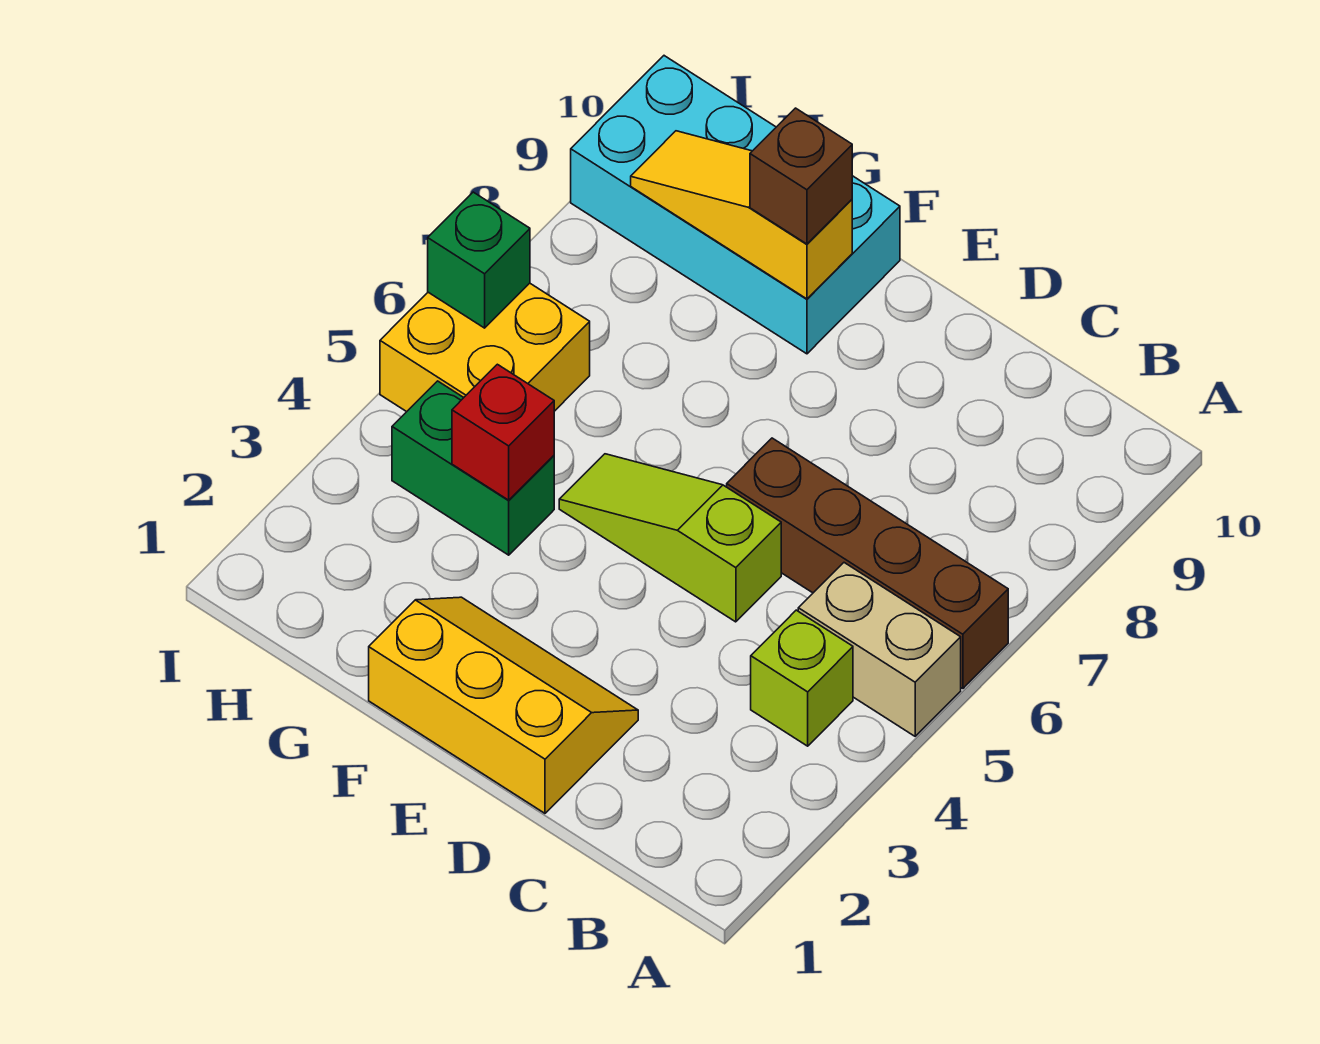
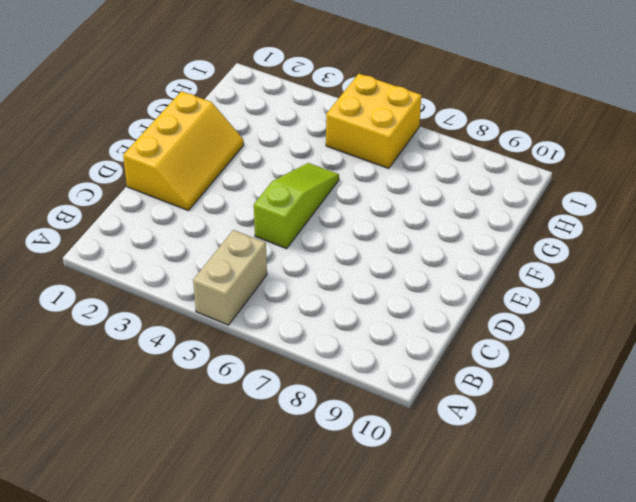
none -> brown 1x4 brick [727,438,1008,689]
none -> lime 1x1 brick [751,610,853,746]
none -> cyan 2x4 brick [571,56,900,354]

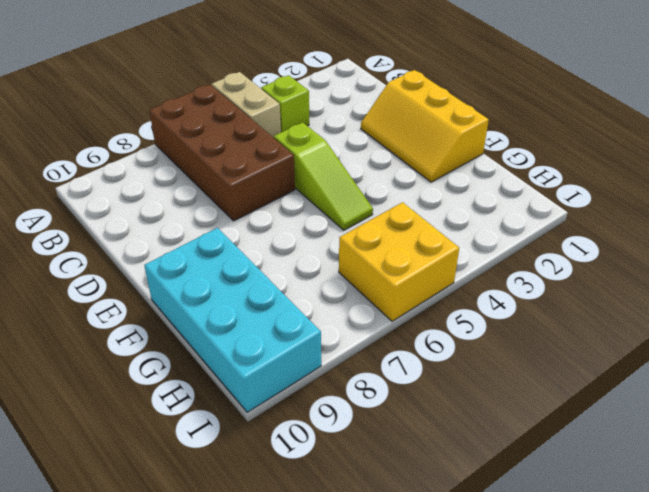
brown 2x4 brick [149,84,295,221] -> brown 1x4 brick [727,438,1008,689]
none -> green 1x2 brick [392,381,554,555]
none -> yellow 1x3 slope [631,131,852,299]
none -> red 1x1 brick [452,364,554,500]

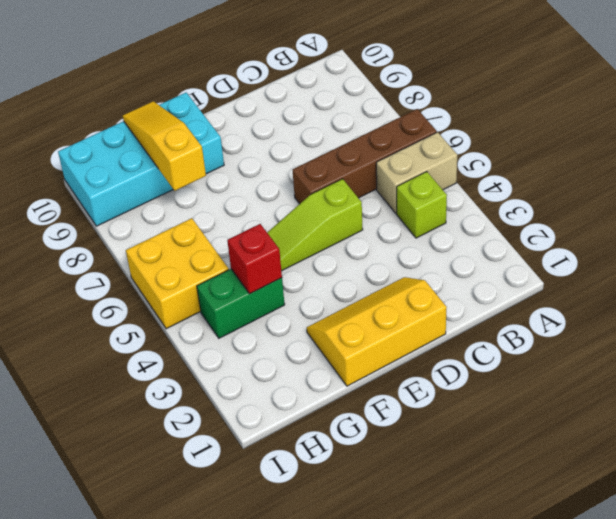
yellow 1x3 slope [123,101,206,191] -> yellow 1x3 slope turned to [631,131,852,299]
none -> green 1x1 brick [428,192,530,328]
none -> brown 1x1 brick [750,108,852,244]

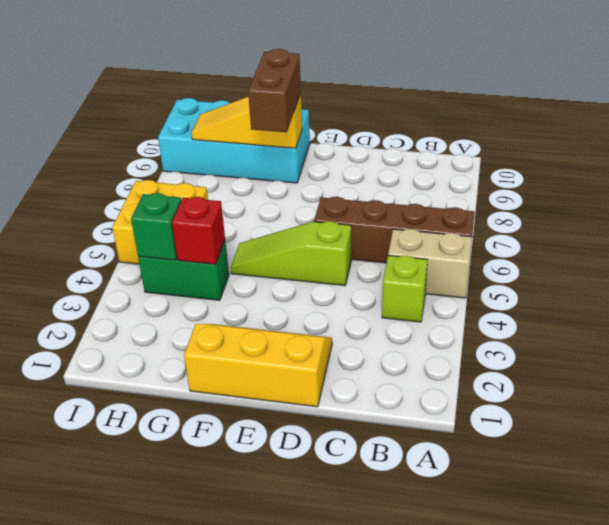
brown 1x2 brick [248,49,301,132] -> brown 1x1 brick [750,108,852,244]
green 1x1 brick [131,193,181,260] -> green 1x1 brick moved to [428,192,530,328]

